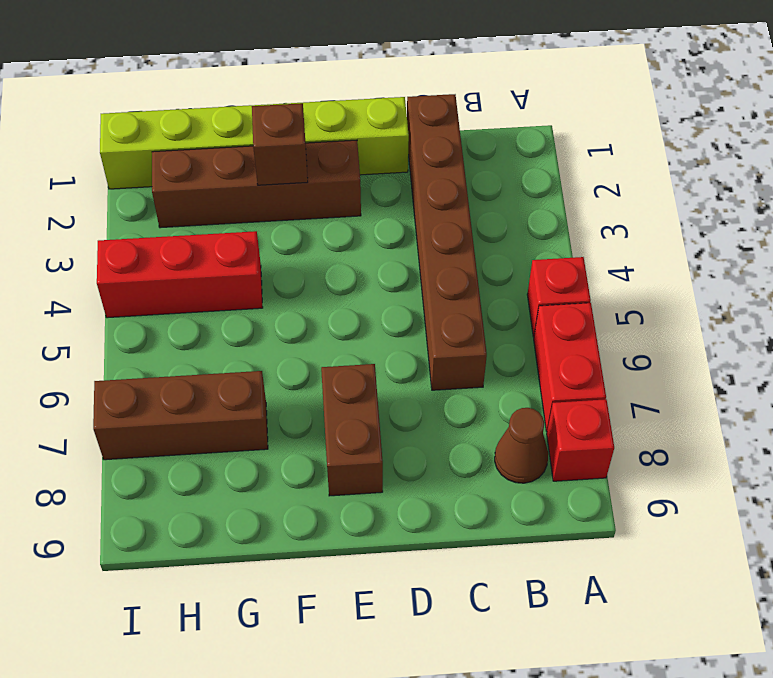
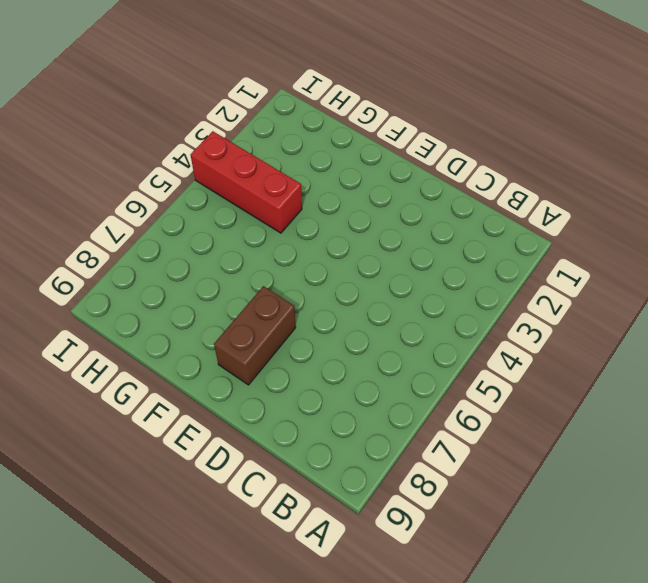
none -> red 1x1 brick [527,257,591,337]
none -> red 1x2 brick [534,303,606,431]

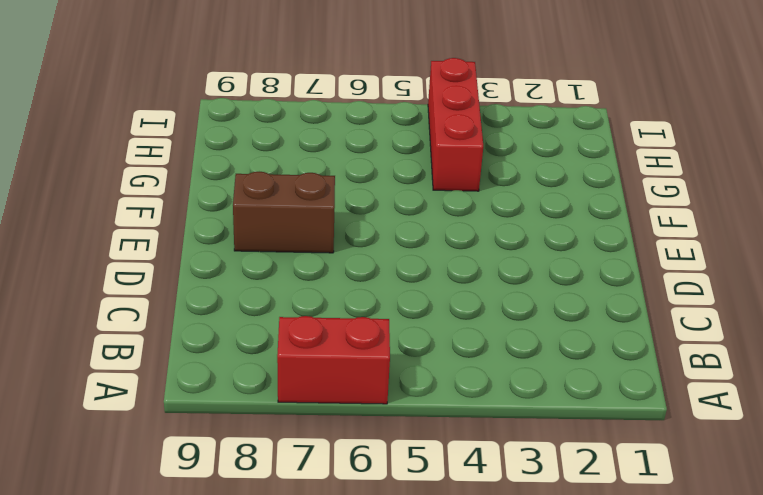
none -> red 1x1 brick [527,257,591,337]
none -> red 1x1 brick [547,399,614,481]

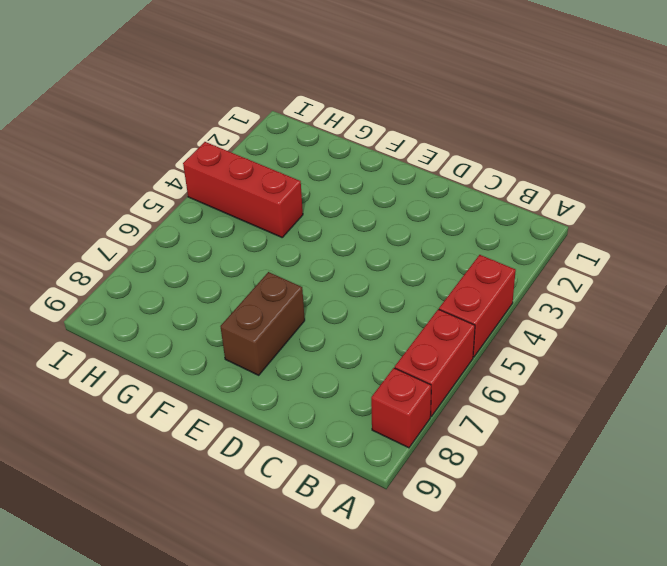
red 1x2 brick [439,255,516,357] -> red 1x1 brick [527,257,591,337]
none -> brown 1x1 cone [495,408,548,483]
none -> brown 1x6 brick [407,94,487,390]

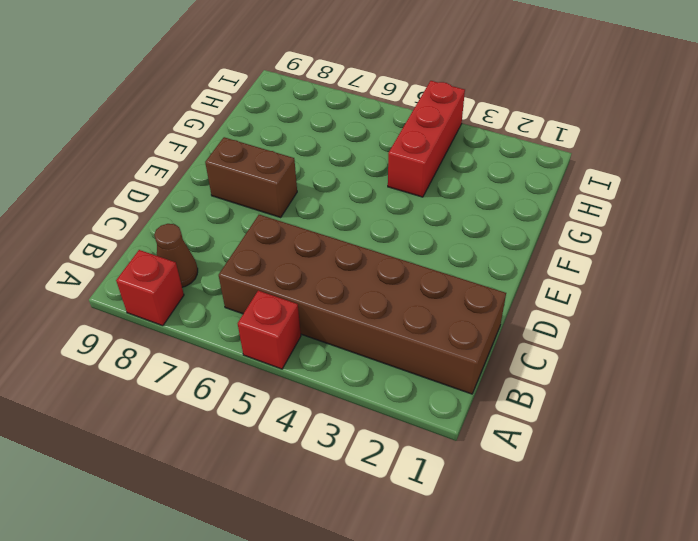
brown 2x6 brick [219,215,506,394] -> brown 1x6 brick [407,94,487,390]
none -> red 1x2 brick [534,303,606,431]
none -> lime 1x6 brick [100,97,409,189]

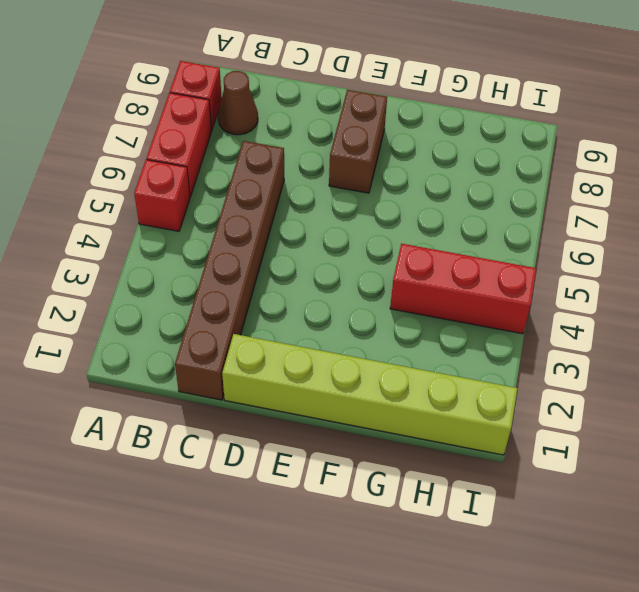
none -> brown 1x4 brick [152,140,361,228]
none -> brown 1x3 brick [93,371,268,460]

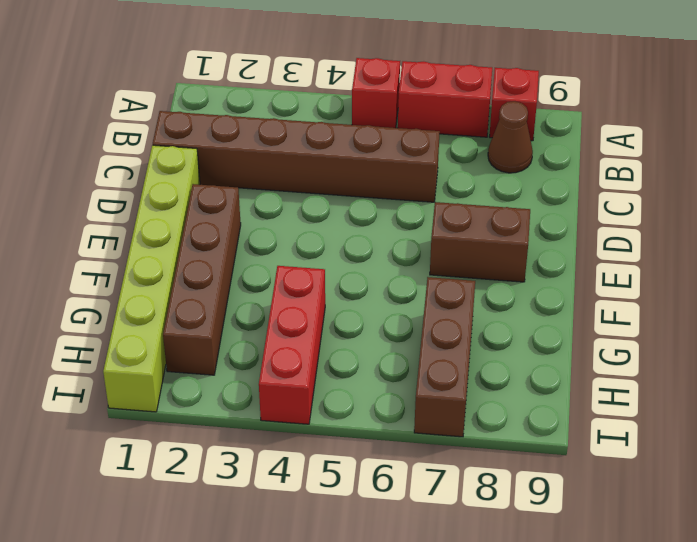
none -> brown 1x1 brick [252,103,308,185]

